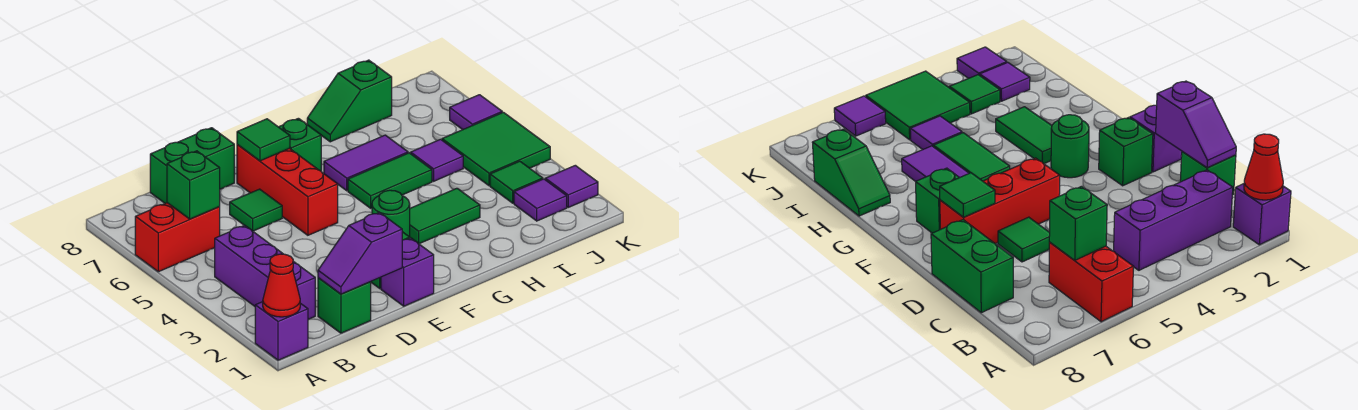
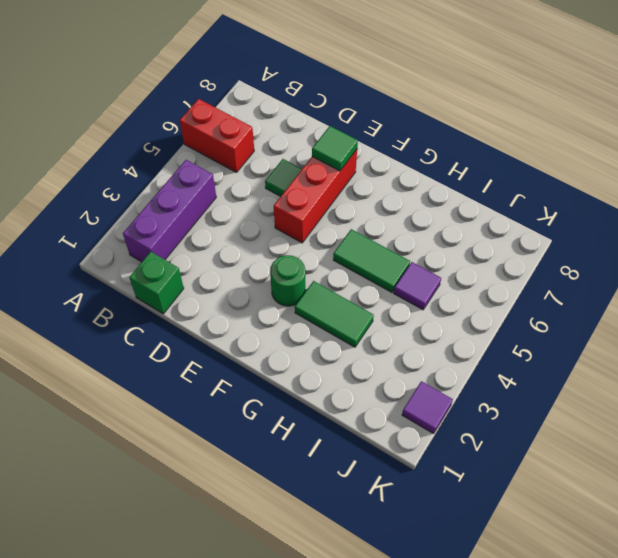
none -> purple 1x1 brick [255,302,308,360]
none -> green 1x2 brick [150,128,234,203]
none -> purple 1x1 brick [381,238,434,306]

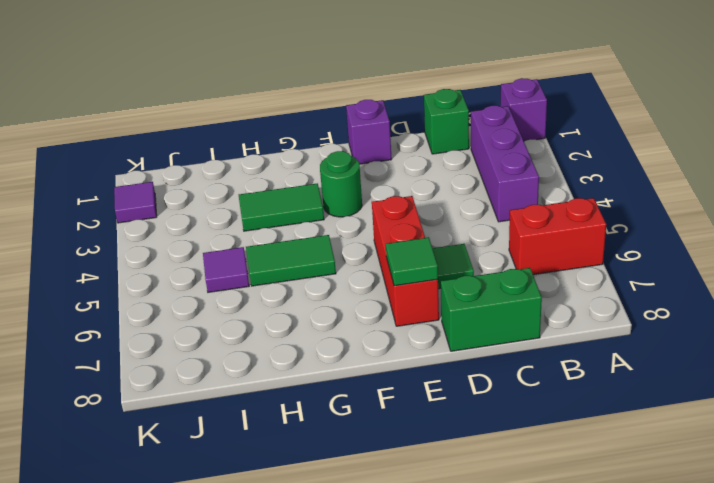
none -> green 1x1 brick [1099,118,1153,186]
none -> green 1x1 brick [279,118,321,171]
none -> purple 1x2 tile [324,135,408,191]

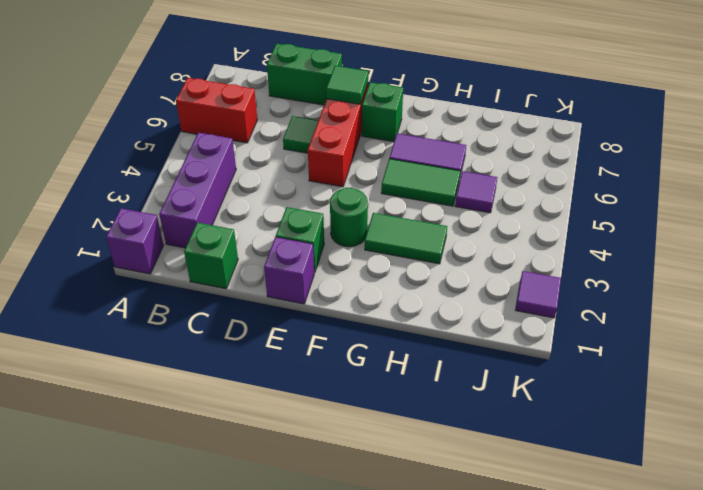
none -> green 1x2 slope [307,60,392,142]
none -> purple 1x1 tile [514,179,567,221]
none -> green 1x1 tile [490,161,543,203]

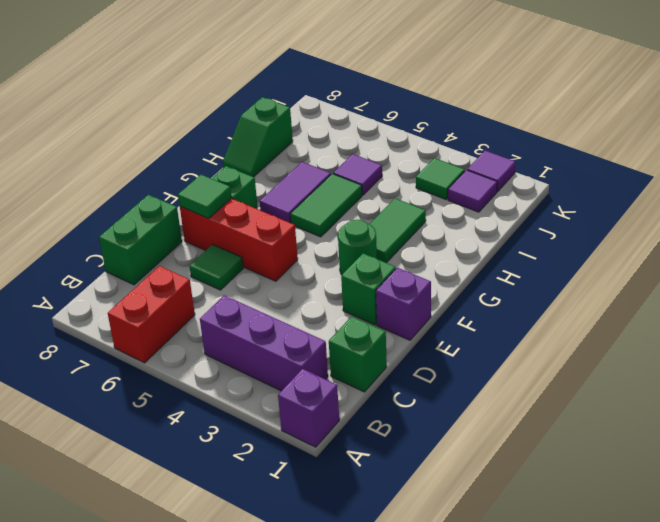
none -> green 2x2 tile [442,112,550,186]
none -> purple 1x1 tile [450,95,502,130]
none -> red 1x1 cone [263,254,300,317]

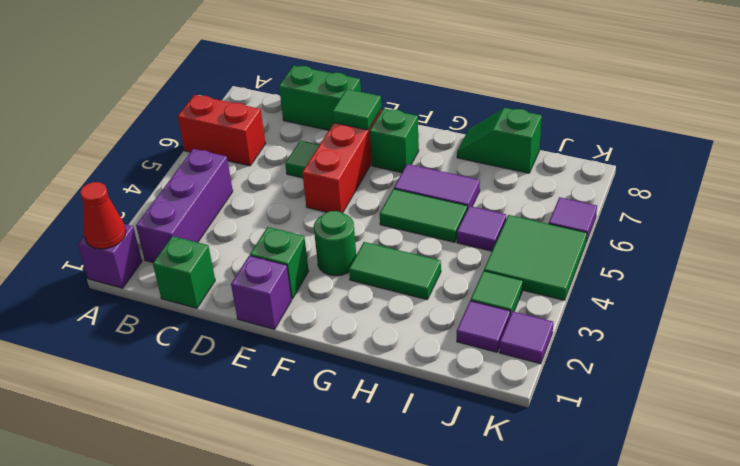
none -> green 1x1 brick [167,151,220,219]
none -> purple 1x2 slope [318,212,402,294]

